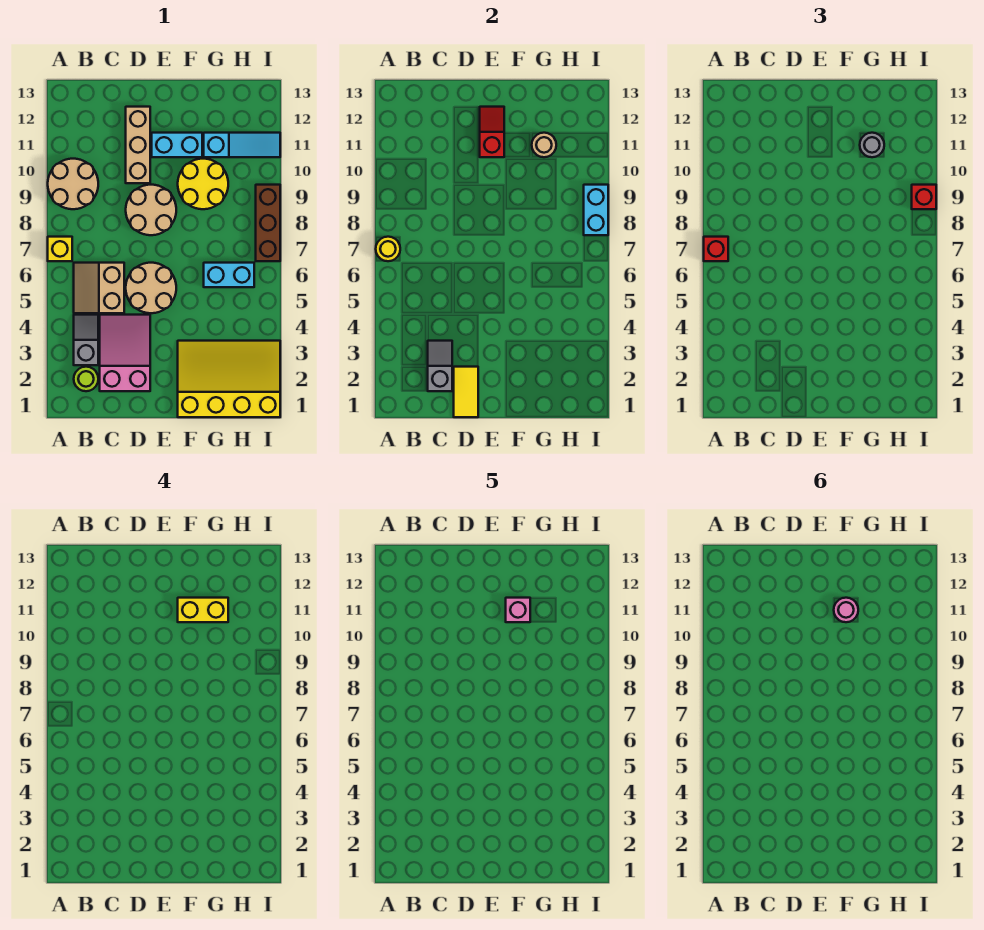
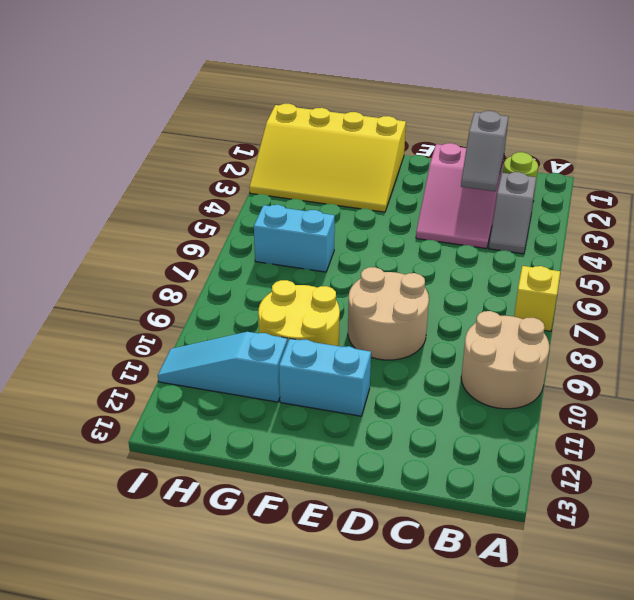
none -> tan 2x2 slope [74,263,124,313]
none -> tan 2x2 round brick [126,263,176,313]
none -> tan 1x3 brick [126,107,150,183]

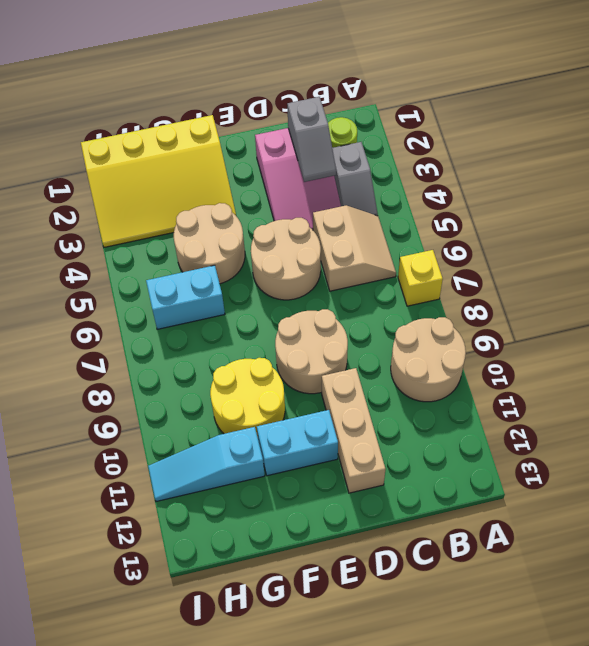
tan 2x2 round brick [174,203,245,284] -> none
none -> brown 1x3 brick [256,185,280,261]
none -> yellow 1x1 round brick [376,237,400,261]
none -> yellow 1x2 tile [454,367,478,417]

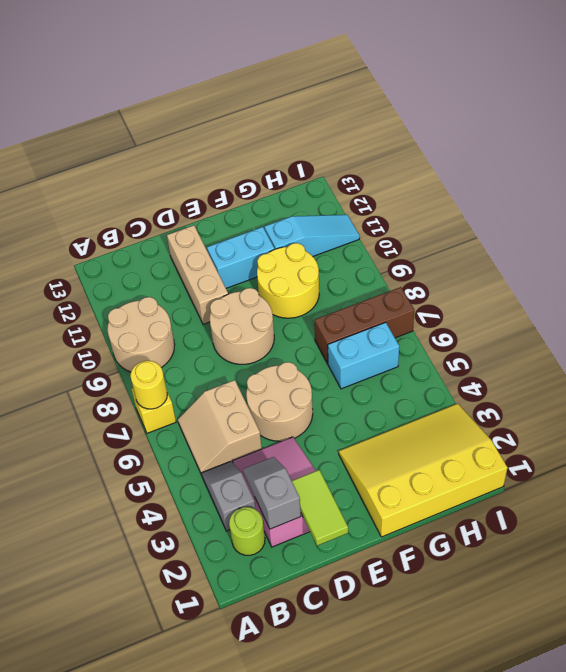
lime 1x2 tile [292,470,348,546] -> yellow 1x2 tile [454,367,478,417]
brown 1x3 brick [314,287,414,364] -> brown 1x3 brick turned to [256,185,280,261]
none -> red 1x2 slope [480,107,504,157]
none -> tan 1x1 round brick [532,133,556,157]
none -> cyan 1x2 brick [584,185,608,235]

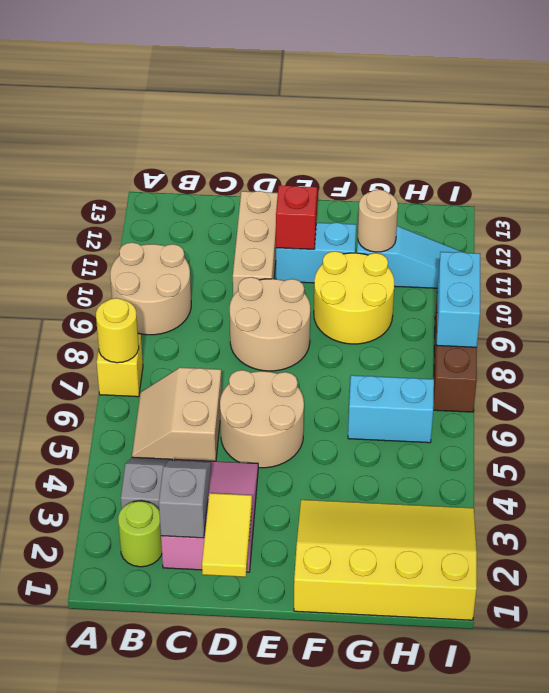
none -> red 1x1 brick [704,237,728,261]
none -> grey 1x1 round brick [860,133,884,157]
none -> red 1x1 brick [912,185,936,209]

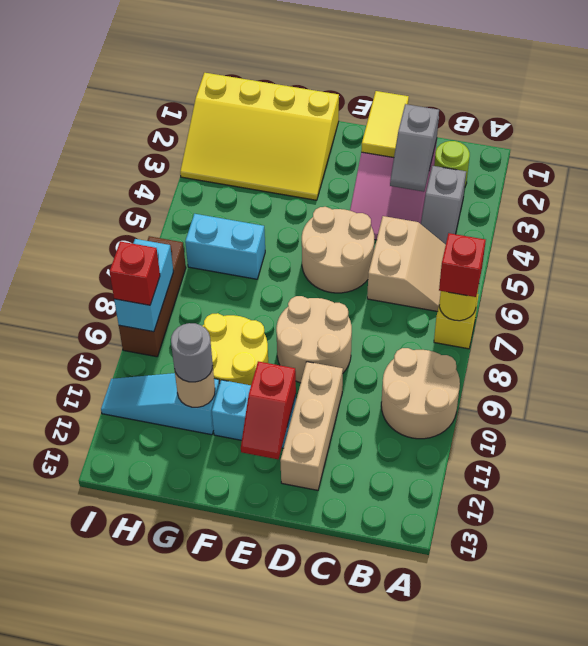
none -> yellow 1x2 brick [178,598,228,622]
none -> pink 1x1 brick [506,598,530,622]
none -> pink 1x1 round brick [834,598,858,622]

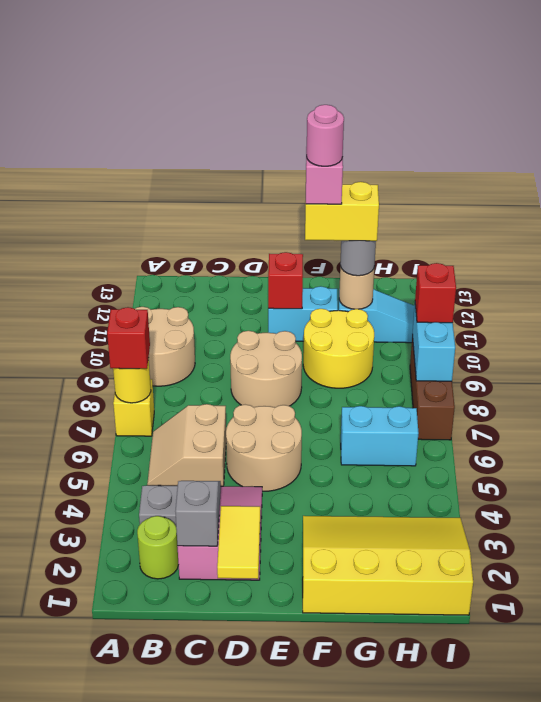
none -> tan 1x3 brick [126,107,150,183]

